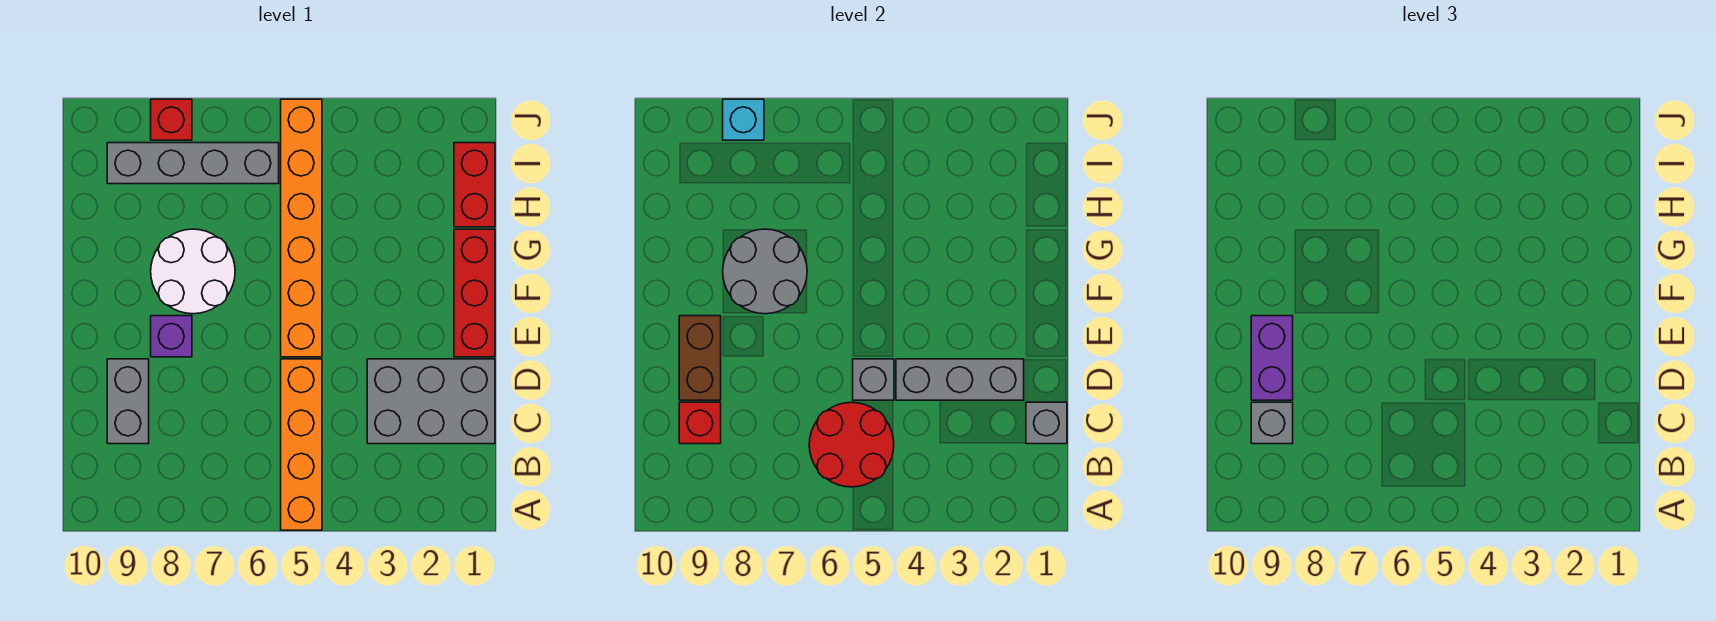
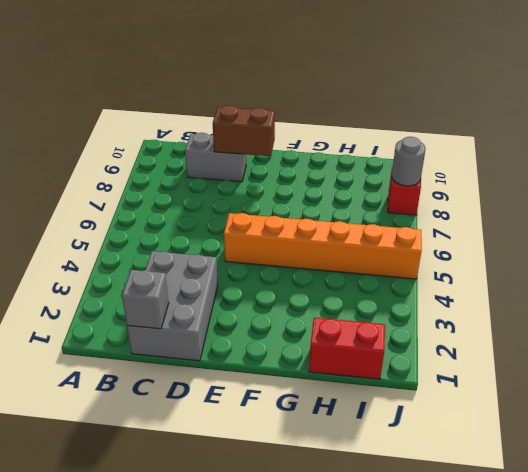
grey 1x1 round brick [392,137,426,186] -> cyan 1x1 brick [723,99,764,140]
none -> orange 1x4 brick [281,359,322,530]
none -> red 1x3 brick [454,229,495,357]
none -> purple 1x1 brick [151,316,192,357]

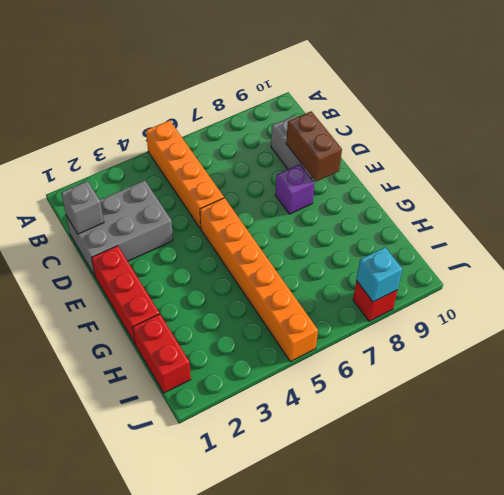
none -> white 2x2 round brick [151,229,235,314]
none -> grey 1x4 brick [107,143,279,184]
none -> red 2x2 round brick [809,402,894,487]

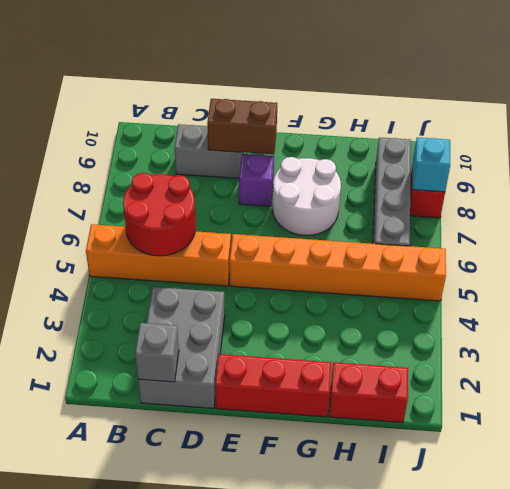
none -> red 1x1 brick [679,402,721,444]
none -> grey 1x3 brick [896,359,1024,400]
none -> grey 1x1 brick [853,359,894,400]

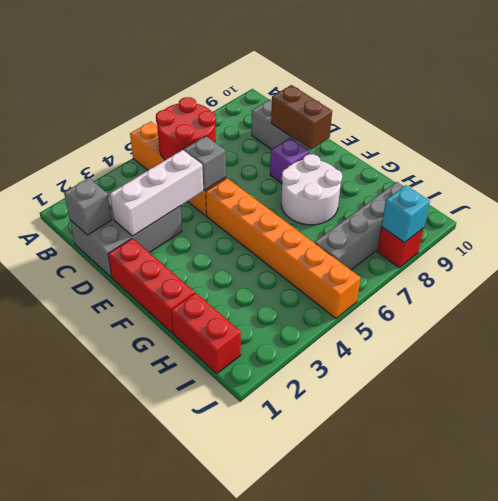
white 1x3 brick [110,150,203,236] -> grey 1x3 brick [896,359,1024,400]
none -> red 1x1 brick [679,402,721,444]
none -> grey 2x2 round brick [723,229,807,314]
none -> grey 1x1 brick [1251,402,1293,444]

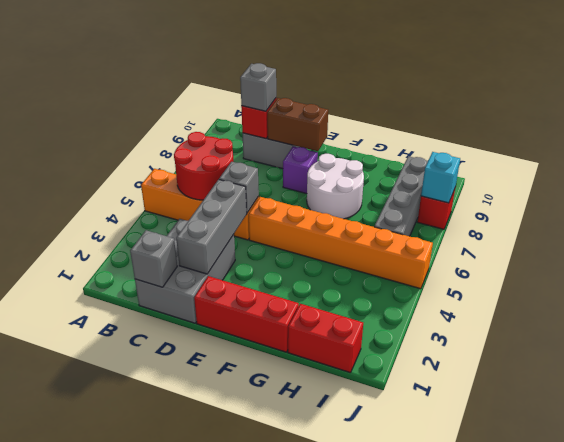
none -> grey 2x2 round brick [723,229,807,314]
none -> purple 1x2 brick [1251,316,1293,400]

